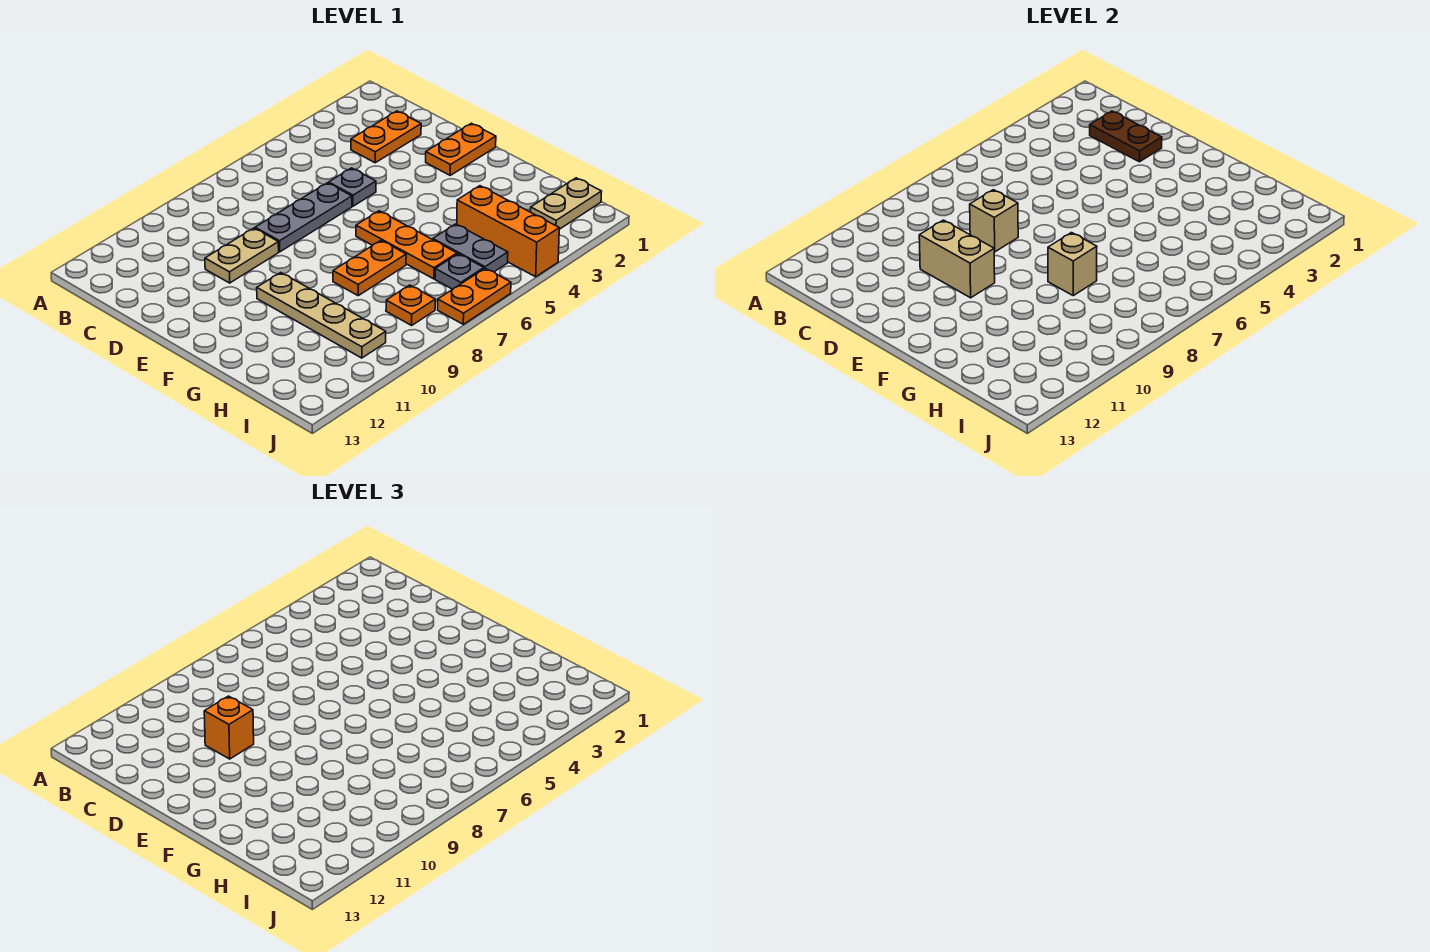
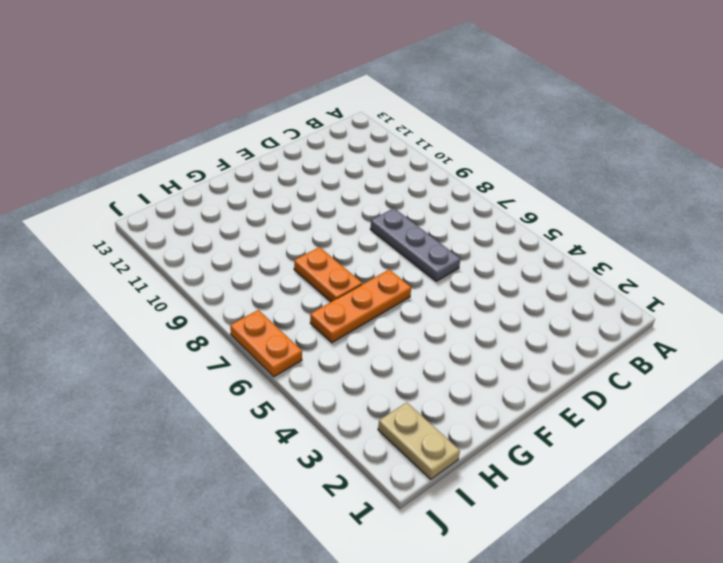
none -> orange 1x2 plate [351,111,421,163]
none -> grey 1x1 plate [329,168,376,206]
none -> tan 1x2 plate [205,228,279,283]

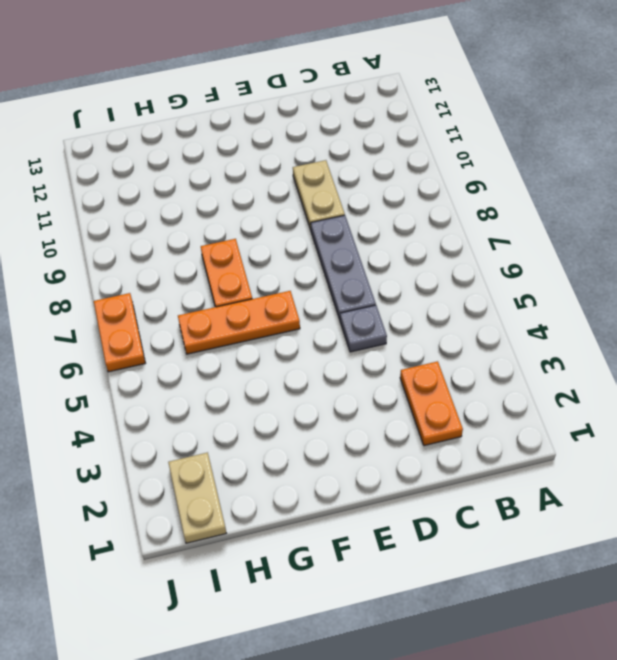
none -> orange 1x2 plate [426,123,496,175]
none -> tan 1x4 plate [257,273,386,358]
none -> orange 1x3 brick [457,186,559,277]

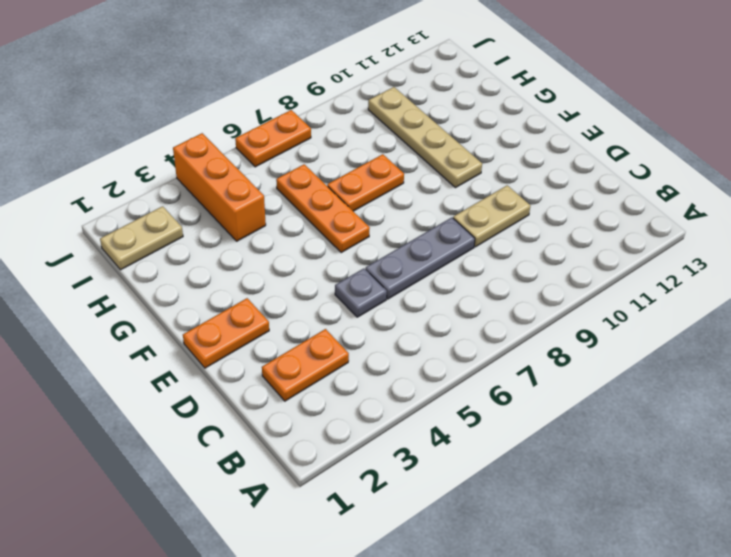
none -> grey 1x2 plate [433,224,508,272]
none -> grey 1x1 plate [435,254,484,289]
none -> orange 1x1 plate [386,285,435,325]

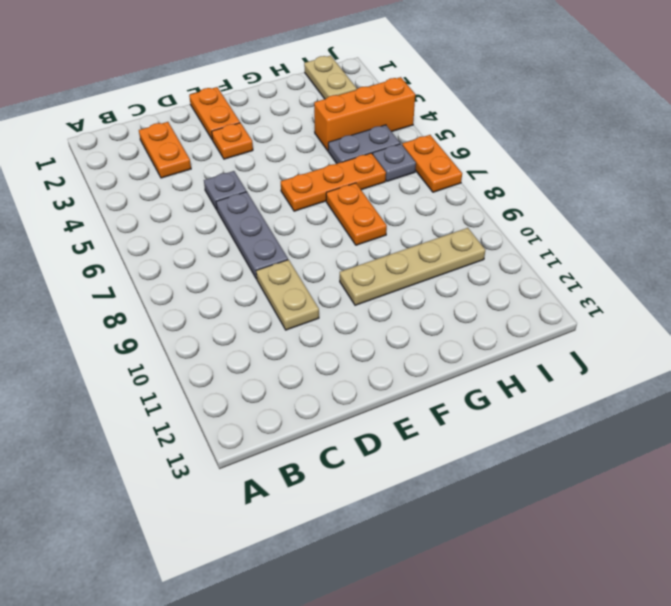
orange 1x1 plate [212,123,253,159] -> orange 1x1 plate moved to [386,285,435,325]
none -> brown 1x2 plate [1090,111,1162,162]
none -> tan 1x1 brick [970,190,1018,252]
none -> tan 1x2 brick [919,220,995,298]

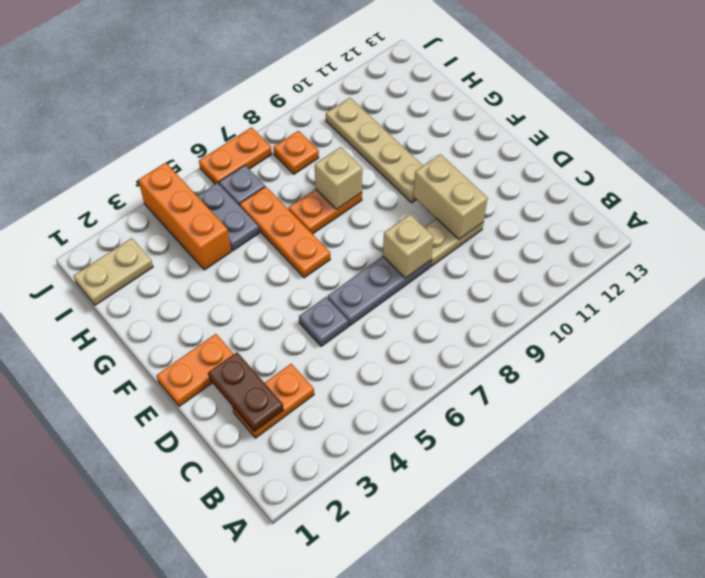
none -> orange 1x1 brick [204,696,254,759]

